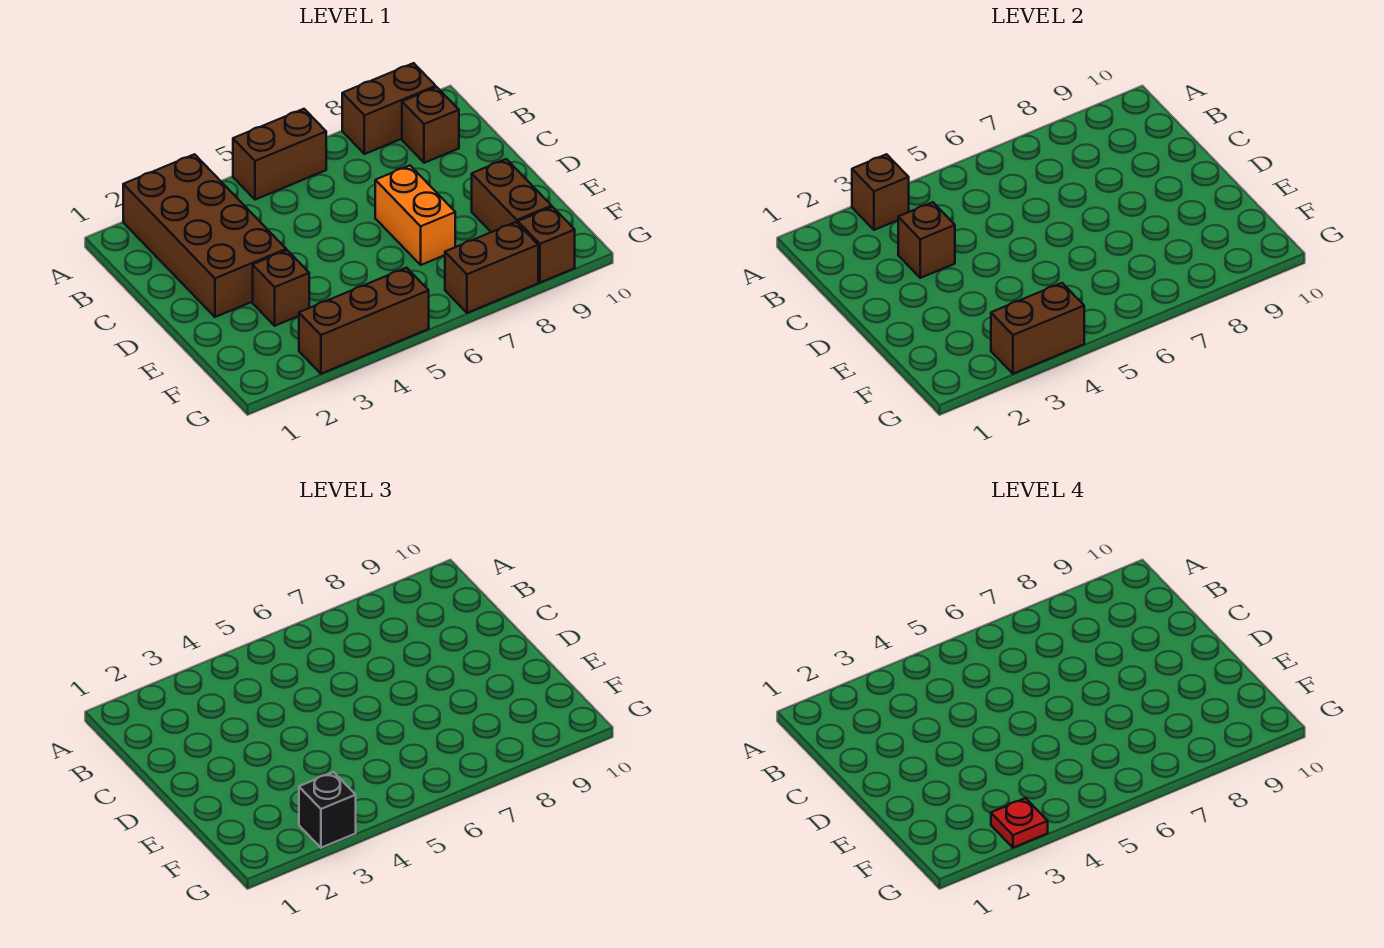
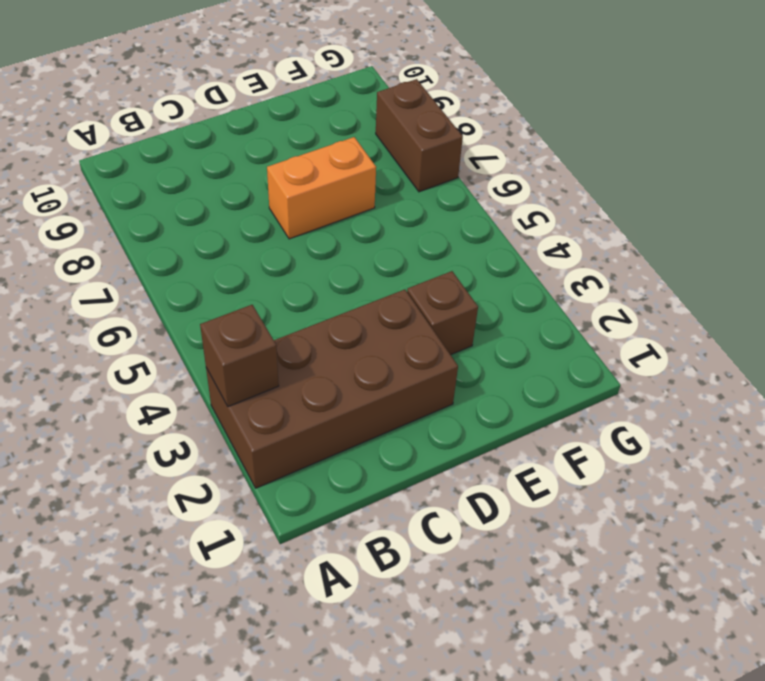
none -> brown 1x2 brick [233,109,326,200]
none -> brown 1x2 brick [342,63,436,154]
none -> brown 1x1 brick [402,87,459,163]

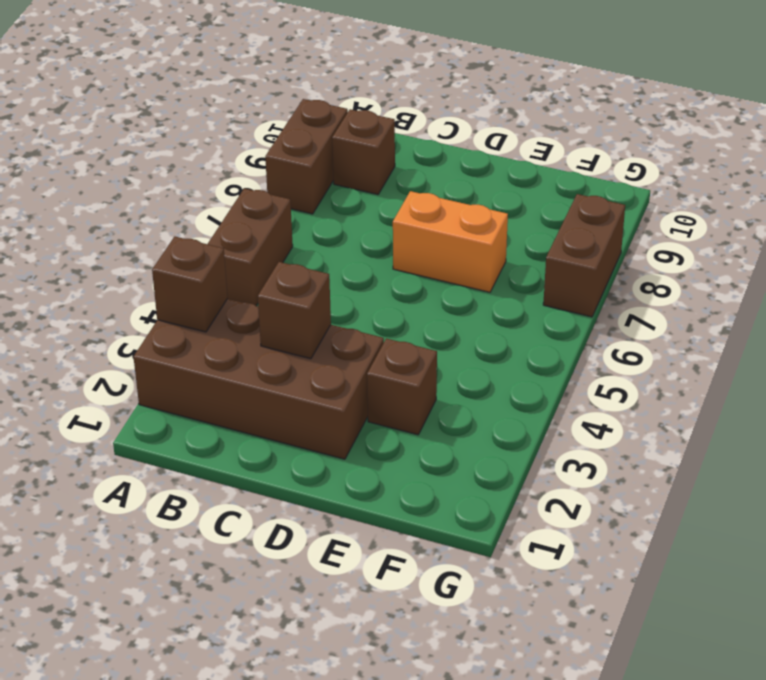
none -> brown 1x2 brick [472,159,552,232]
none -> brown 1x3 brick [299,268,429,374]
none -> brown 1x1 brick [518,207,575,283]

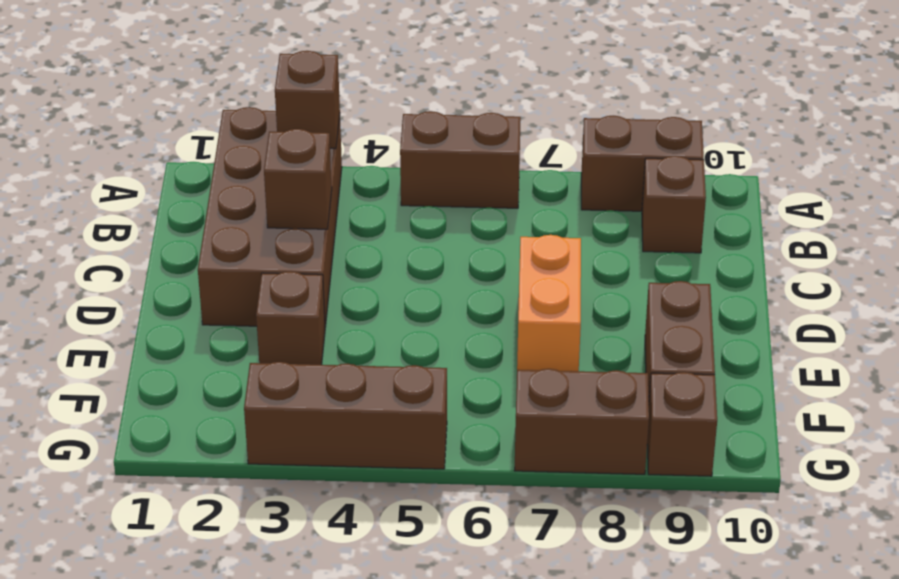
none -> brown 1x2 brick [991,283,1084,374]
none -> black 1x1 brick [299,772,356,848]
none -> red 1x1 plate [991,798,1048,848]

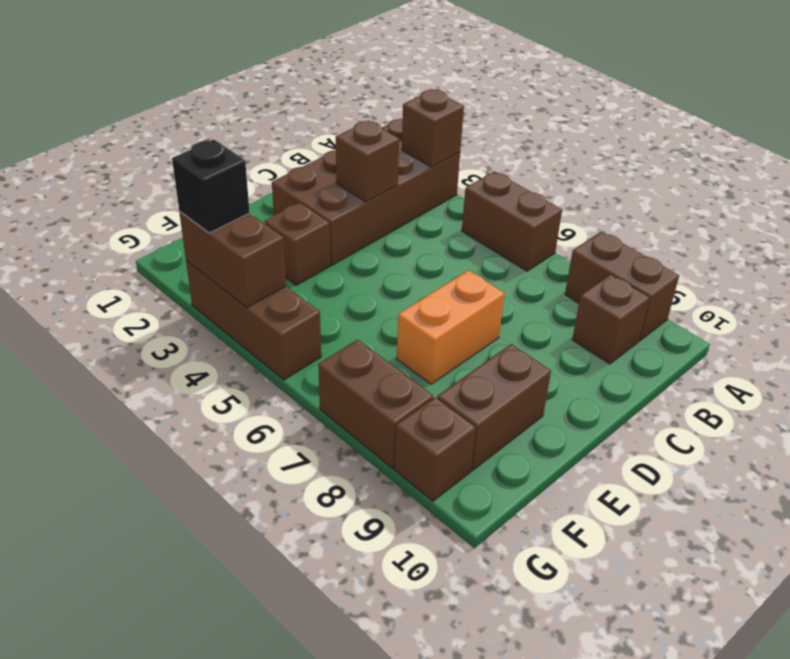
none -> red 1x1 plate [991,798,1048,848]

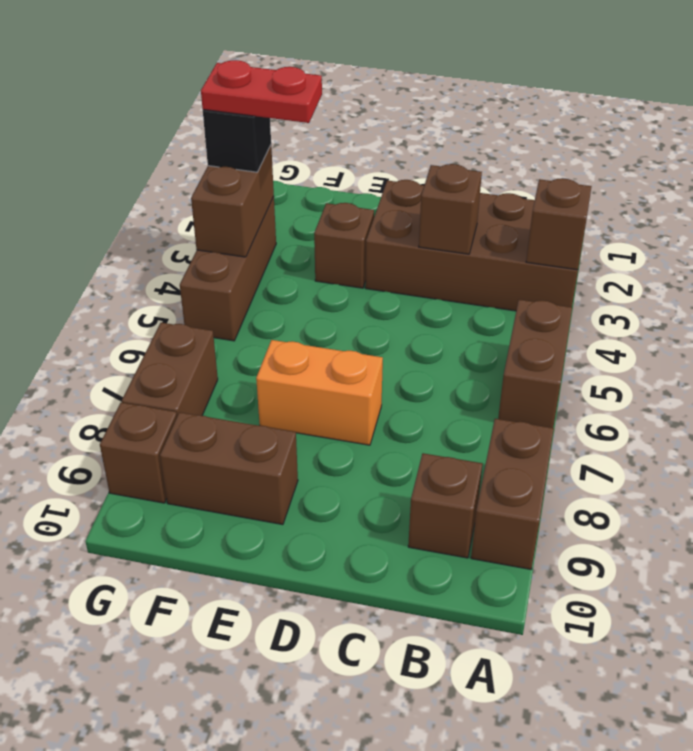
red 1x2 plate [201,60,322,123] -> red 1x1 plate [991,798,1048,848]

